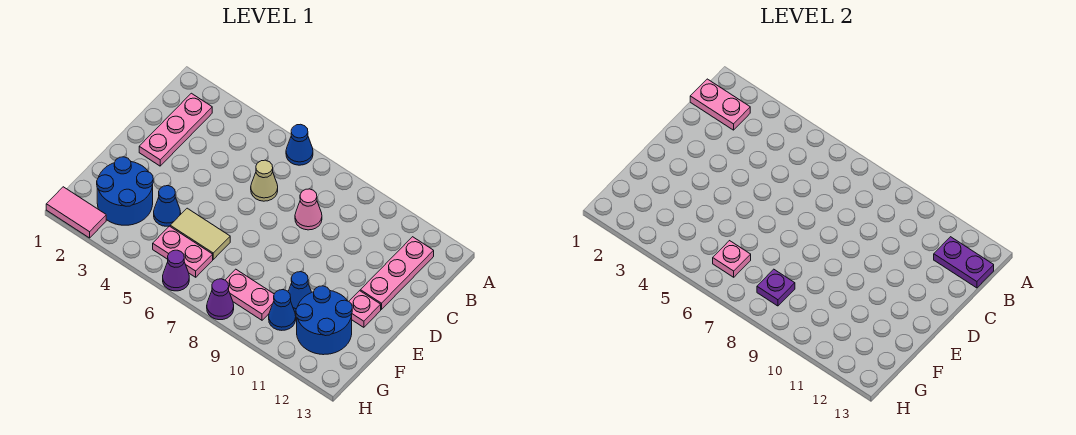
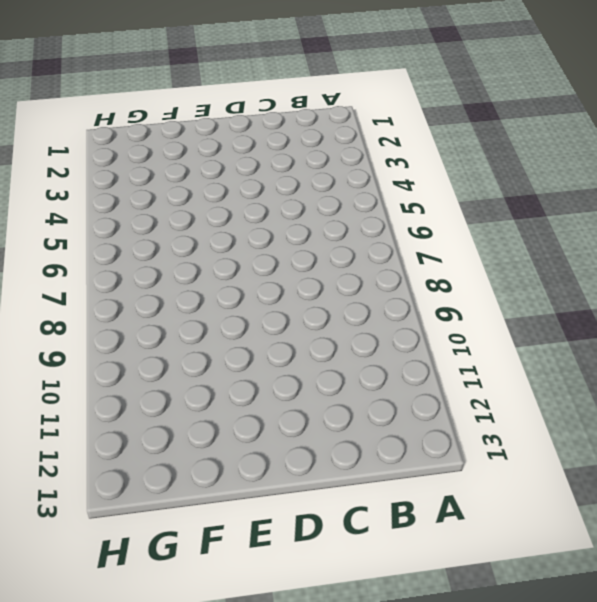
none -> blue 1x1 cone [286,124,313,165]
none -> pink 1x3 plate [139,93,212,166]
none -> pink 1x3 plate [360,237,434,310]

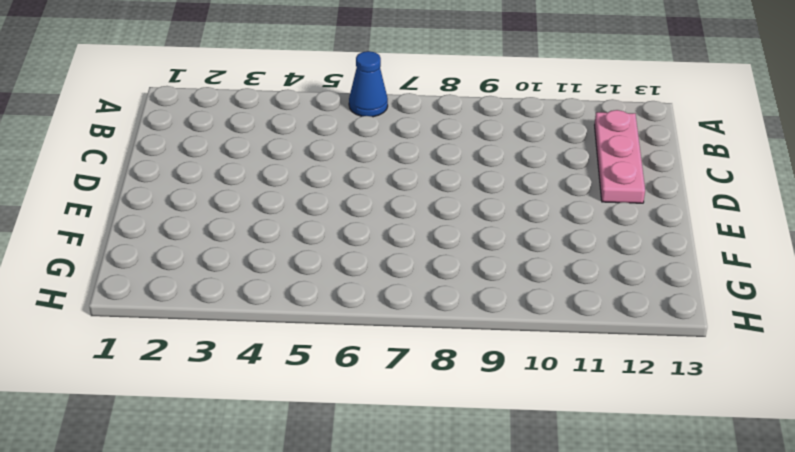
none -> pink 1x3 plate [139,93,212,166]
none -> tan 1x1 cone [251,160,278,201]
none -> pink 1x1 cone [295,189,322,230]

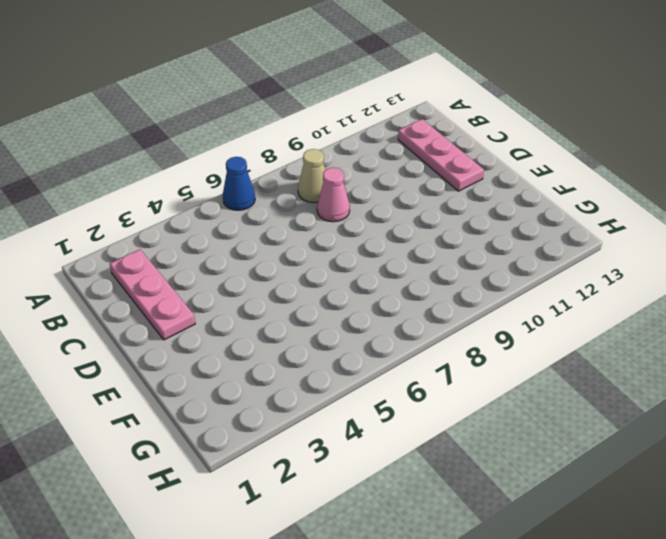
tan 1x1 cone [298,149,325,203] -> tan 1x1 cone moved to [251,160,278,201]
none -> pink 1x1 plate [349,291,381,327]
none -> blue 2x2 round brick [97,157,153,225]
none -> blue 1x1 cone [154,186,181,226]

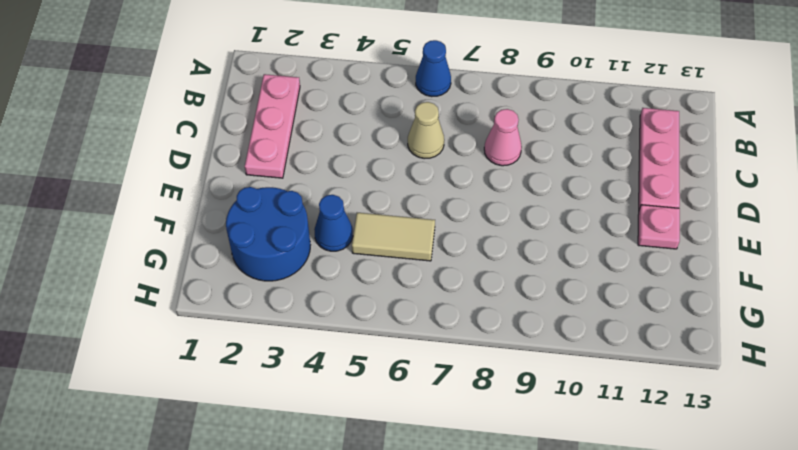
none -> blue 1x1 cone [288,272,312,312]
none -> blue 2x2 round brick [296,286,352,355]
none -> pink 1x2 plate [153,226,213,277]

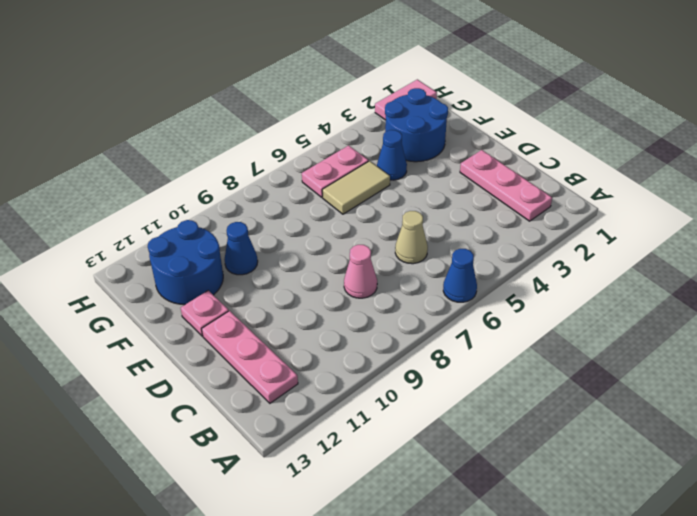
none -> pink 1x2 plate [226,269,274,320]
none -> blue 1x1 cone [269,290,296,330]
none -> purple 1x1 cone [163,250,189,291]

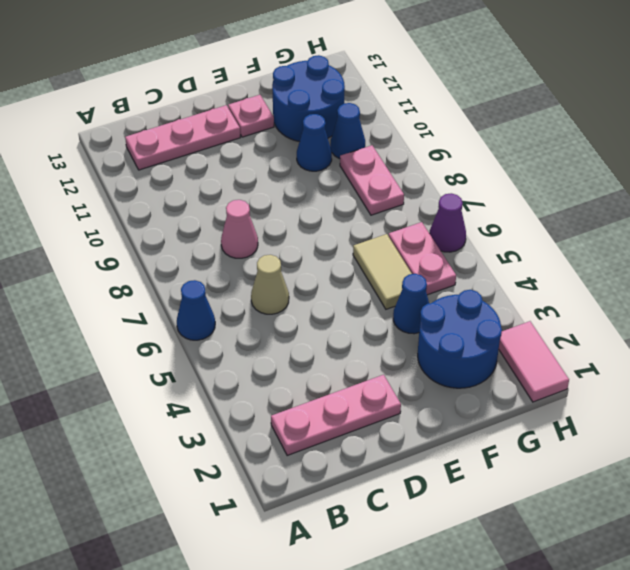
none -> purple 1x1 cone [207,279,234,320]
none -> pink 1x2 plate [690,79,750,130]
none -> purple 1x2 plate [934,237,994,288]

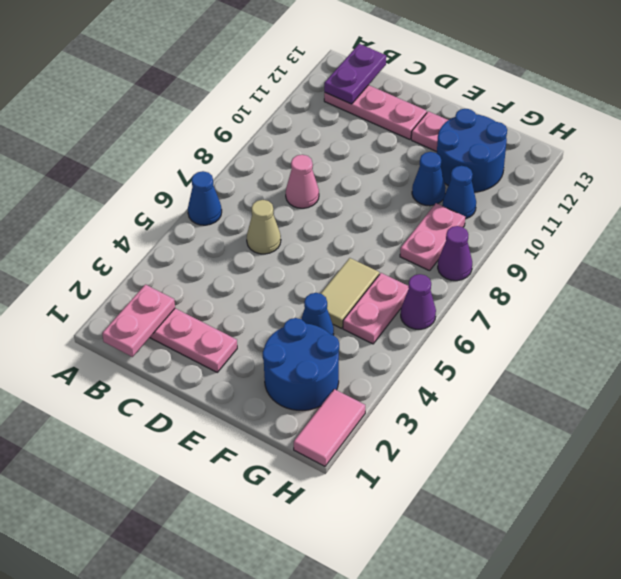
none -> pink 1x1 plate [713,241,751,277]
none -> purple 1x1 plate [757,269,795,306]

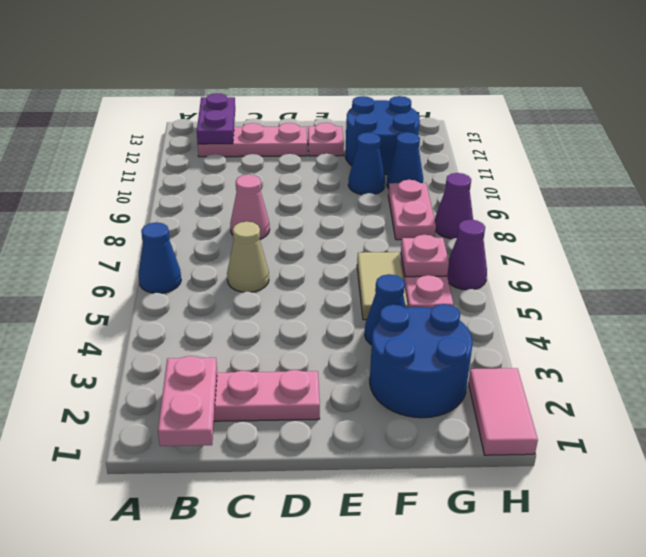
none -> purple 1x1 plate [757,269,795,306]

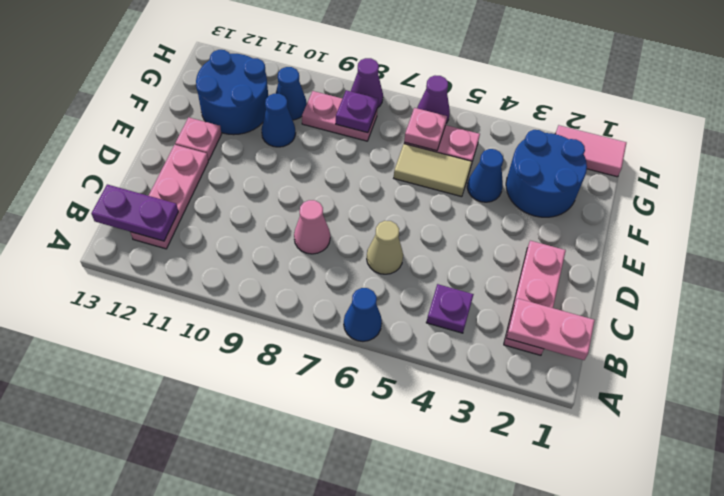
purple 1x1 plate [426,284,474,333] -> none

